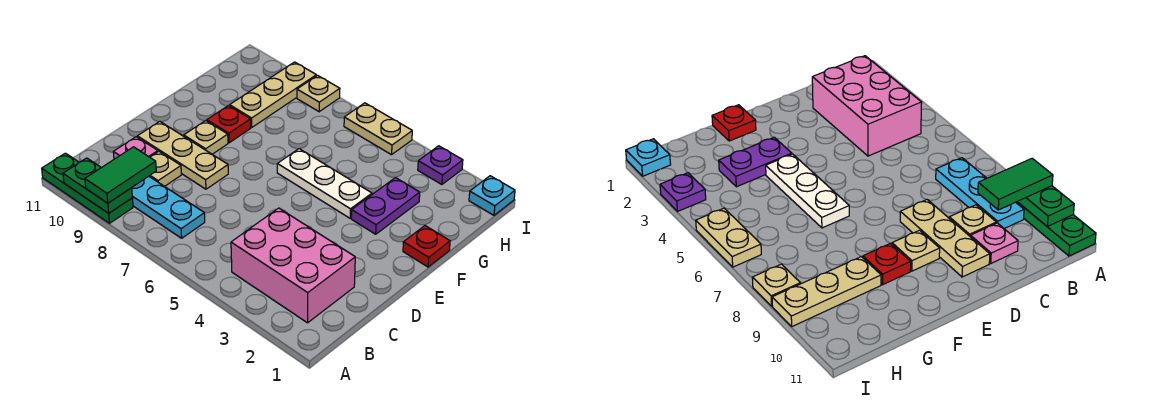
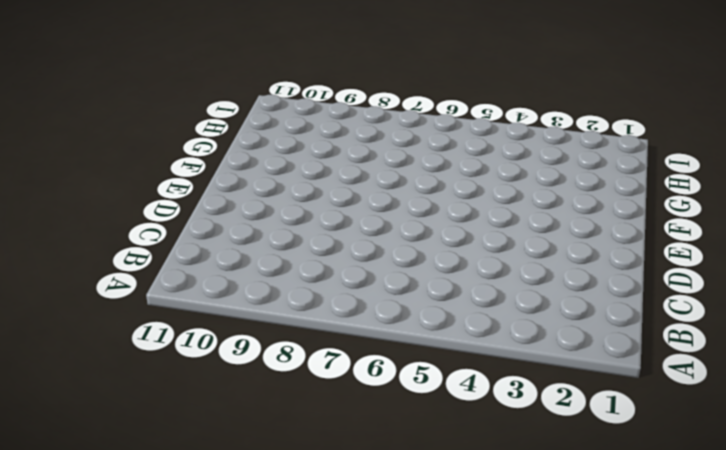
none -> green 1x3 plate [42,153,133,223]
none -> pink 2x3 brick [231,208,355,323]
none -> cyan 1x3 plate [132,176,205,238]

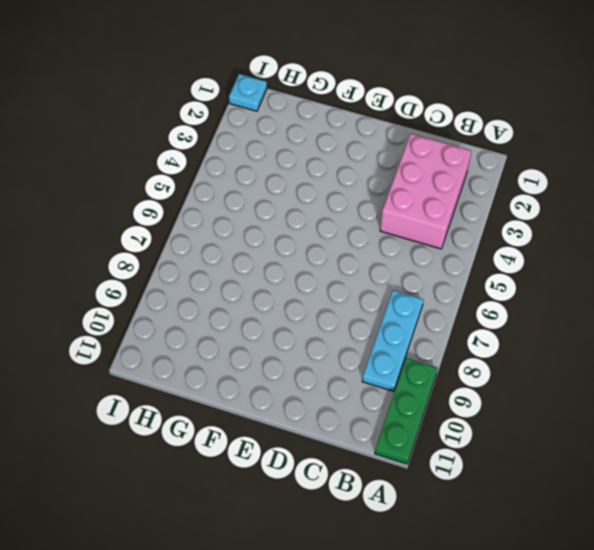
none -> tan 1x1 plate [149,152,181,186]
none -> pink 1x1 plate [113,137,158,159]
none -> tan 1x3 plate [137,122,228,189]

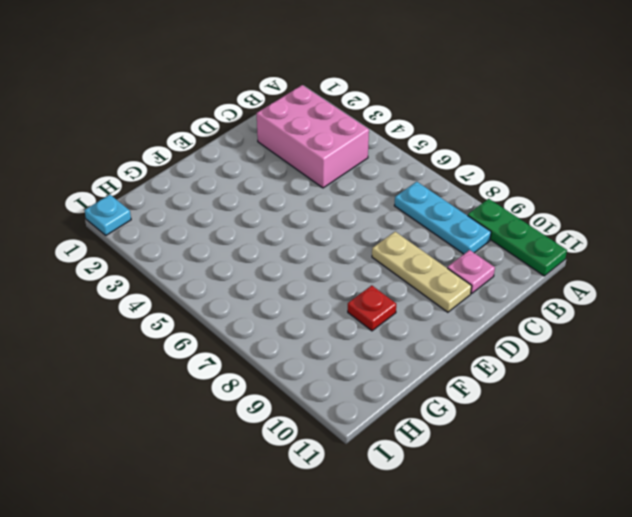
none -> tan 1x1 plate [149,152,181,186]
none -> tan 1x1 plate [184,121,228,154]
none -> red 1x1 plate [403,226,450,267]

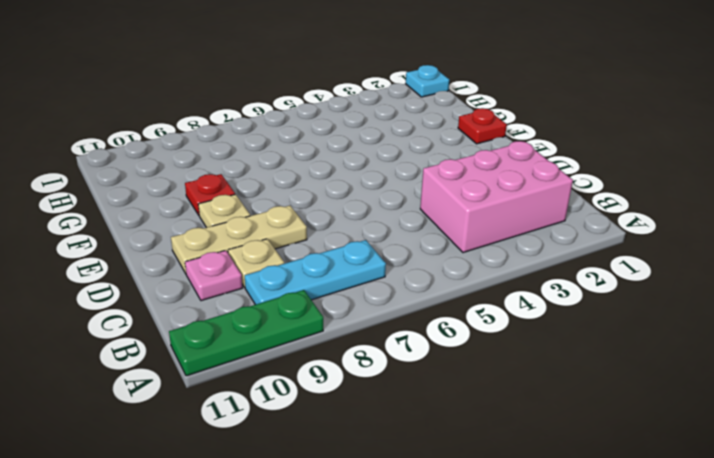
none -> purple 1x2 plate [351,178,420,234]
none -> white 1x3 plate [277,149,372,218]
none -> tan 1x3 plate [230,62,316,127]

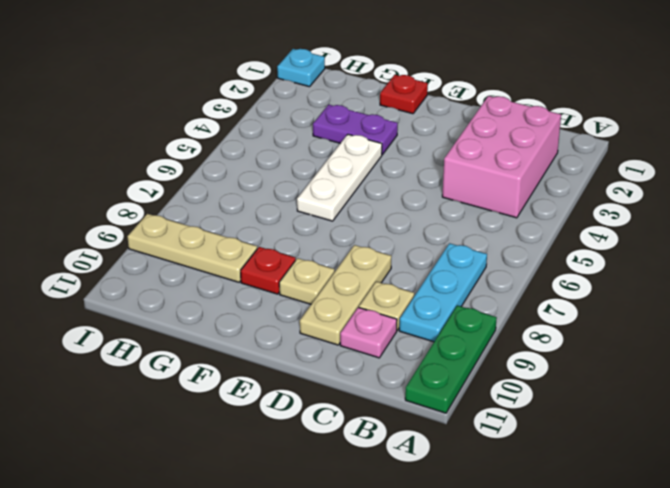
none -> purple 1x1 plate [418,146,463,185]
none -> tan 1x2 plate [344,103,412,155]
none -> tan 1x1 plate [297,75,340,112]

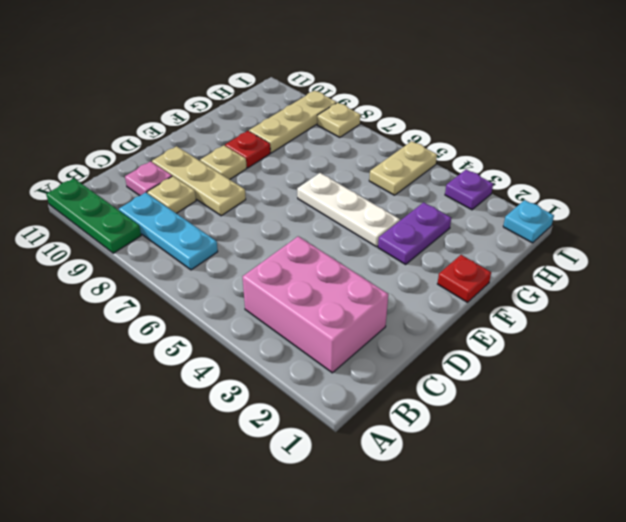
tan 1x2 plate [369,141,437,195] -> tan 1x2 plate turned to [344,103,412,155]
none -> green 1x2 plate [63,158,132,213]
none -> green 1x2 tile [85,147,156,203]

